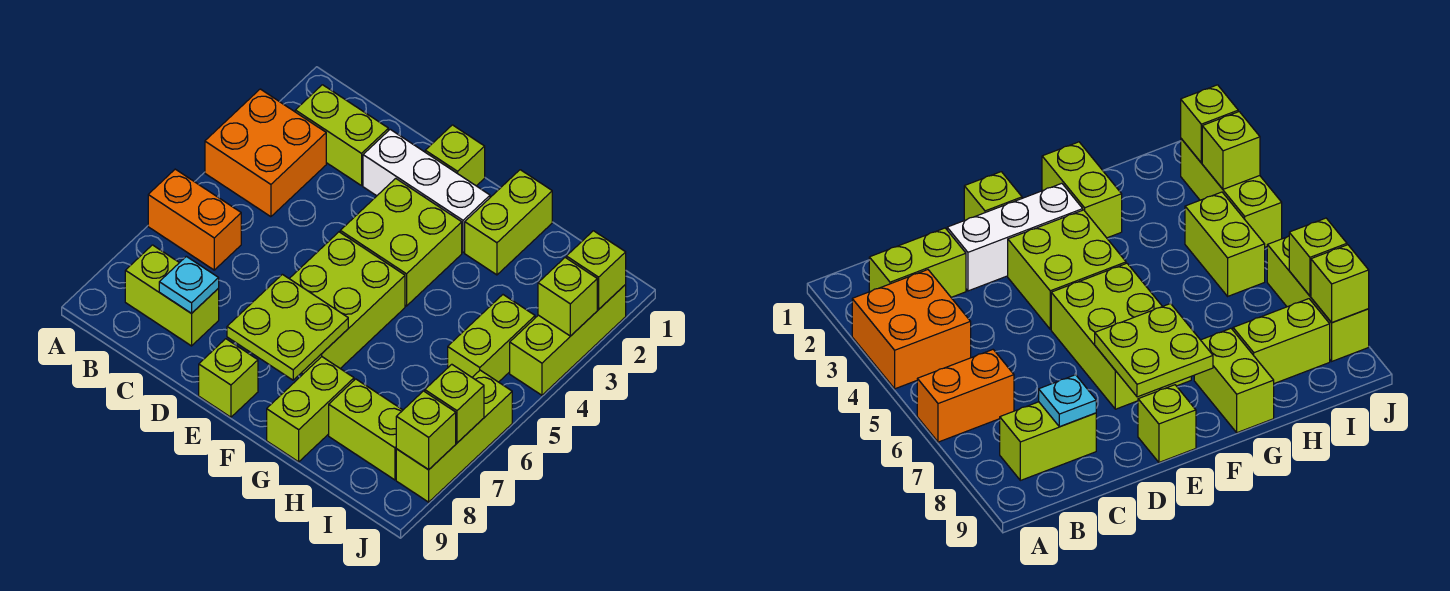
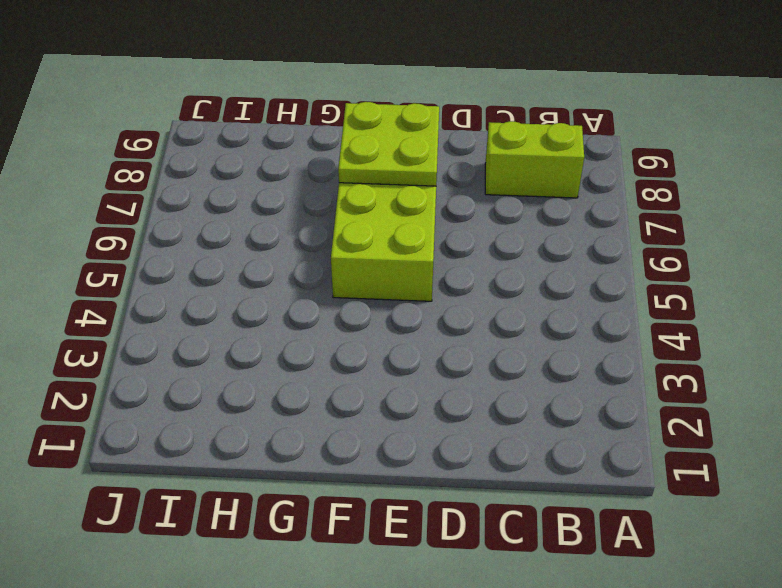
none -> orange 2x2 brick [205,89,326,217]
none -> orange 1x2 brick [148,169,241,270]
none -> lime 1x2 brick [295,85,388,186]

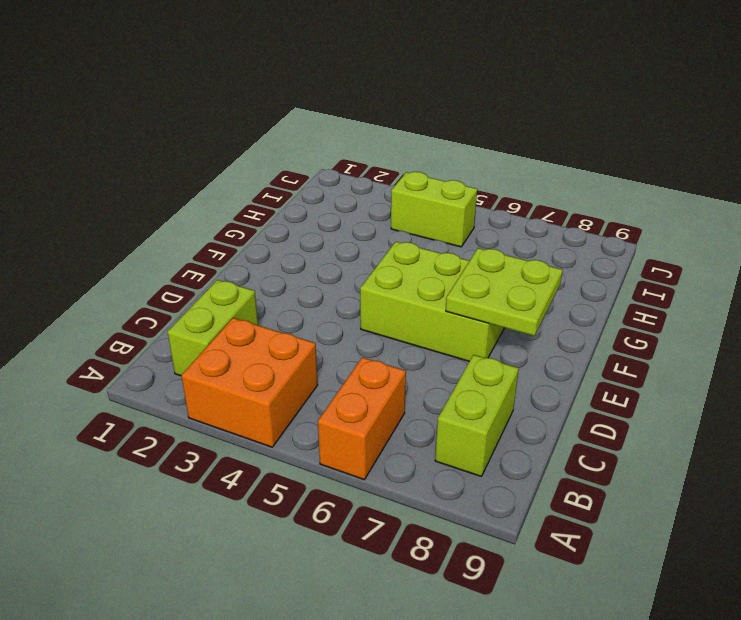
none -> white 1x3 brick [363,129,490,253]
none -> lime 1x1 brick [425,125,485,186]
none -> lime 2x2 brick [340,178,462,306]

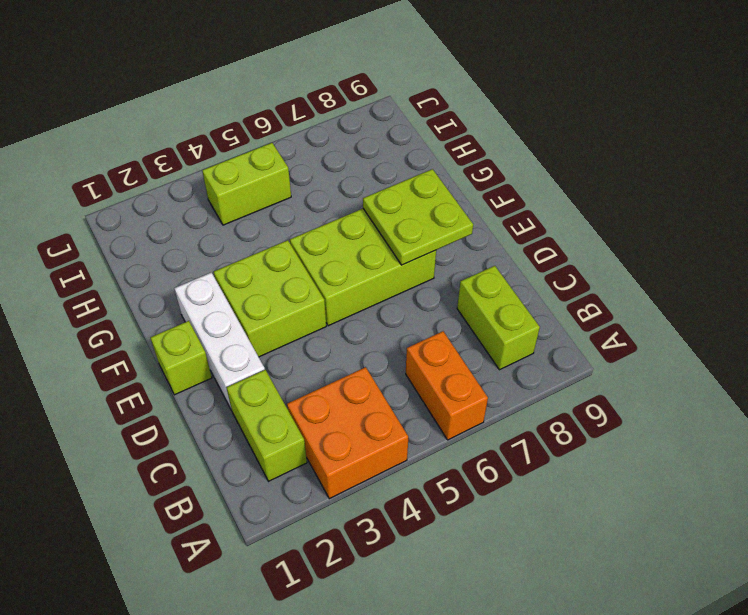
none -> lime 1x1 brick [199,339,258,417]
none -> lime 1x2 brick [465,170,552,275]
none -> lime 1x2 brick [267,357,354,462]

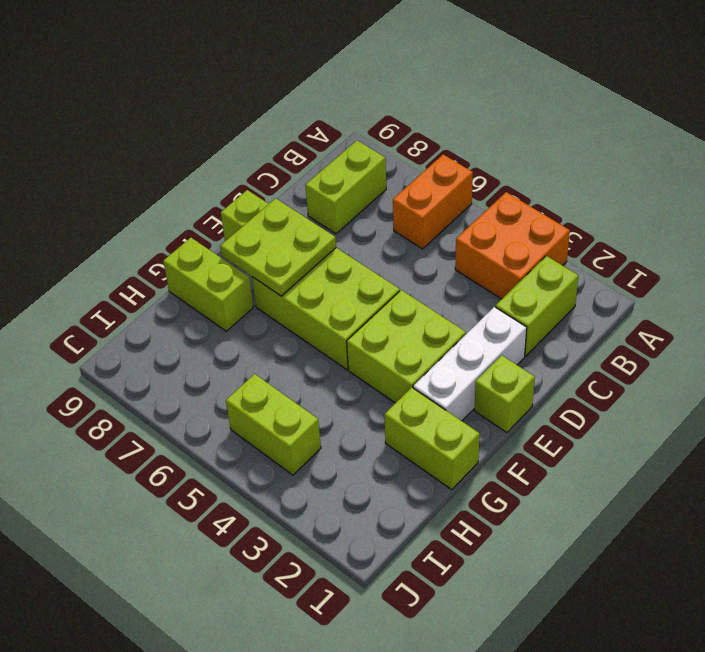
none -> lime 1x2 brick [329,379,403,480]
none -> lime 1x3 brick [510,285,626,395]
none -> lime 1x3 brick [396,370,512,502]

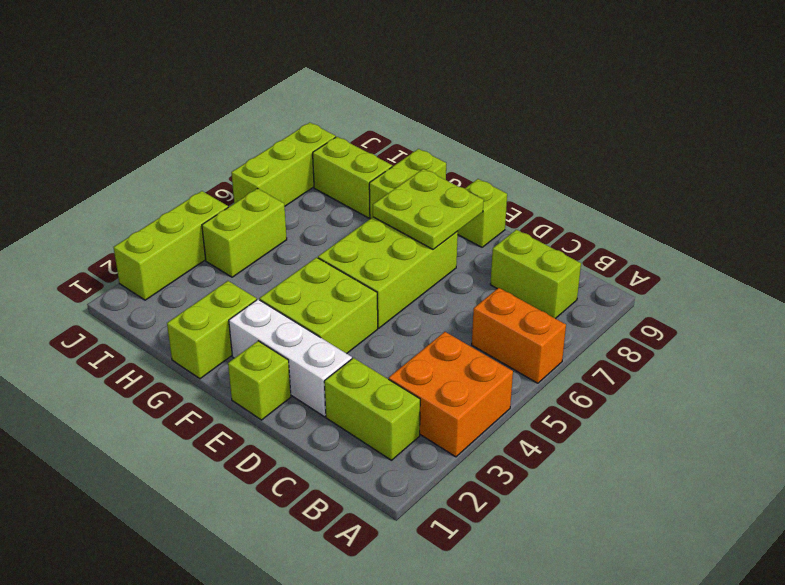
none -> cyan 1x1 plate [159,256,219,313]
none -> lime 1x1 brick [566,231,626,309]
none -> lime 1x1 brick [538,258,597,336]

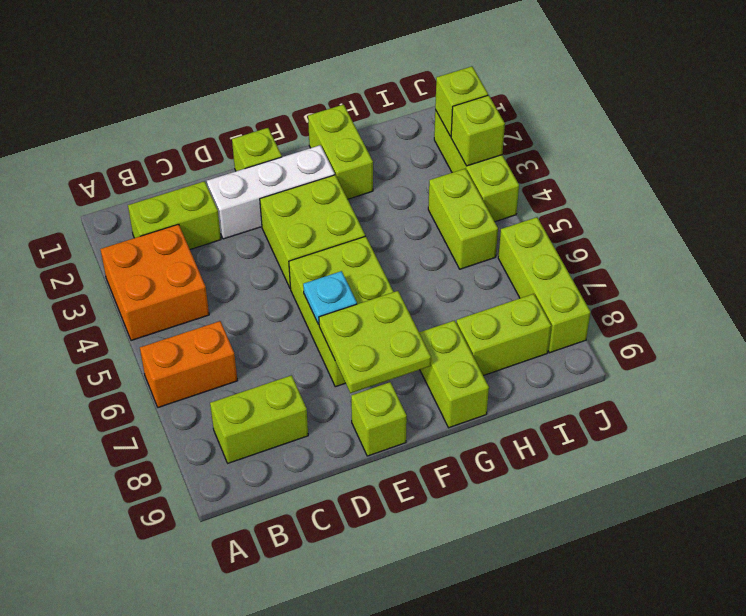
cyan 1x1 plate [303,271,357,325] -> cyan 1x1 plate moved to [159,256,219,313]
none -> lime 1x1 brick [425,364,484,443]
none -> lime 1x1 brick [396,391,456,470]

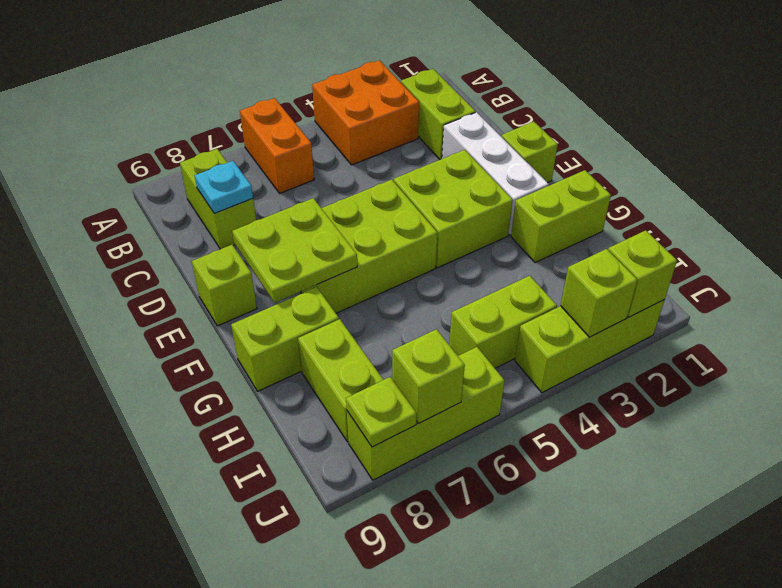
lime 1x1 plate [346,377,417,447] -> lime 1x1 brick [396,391,456,470]

